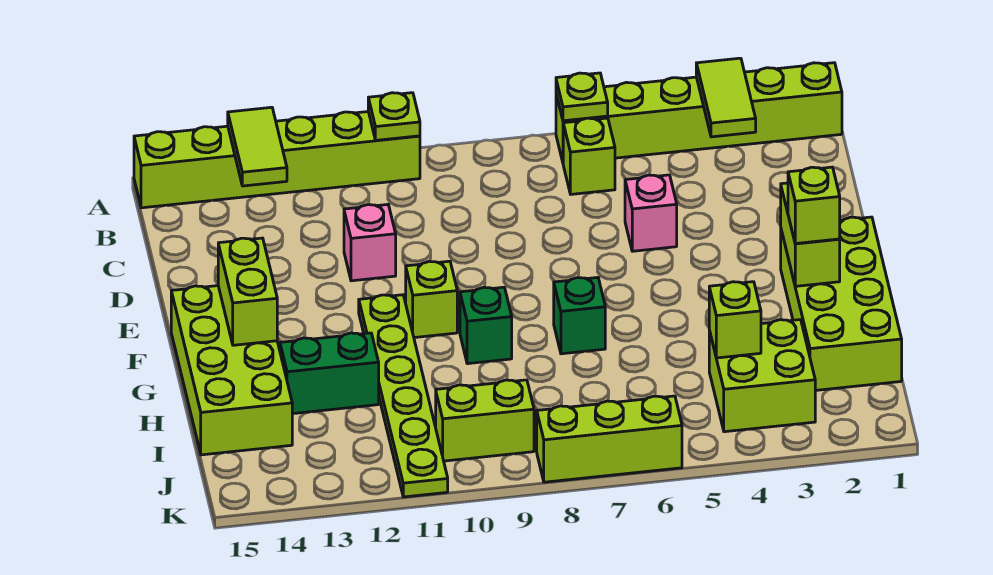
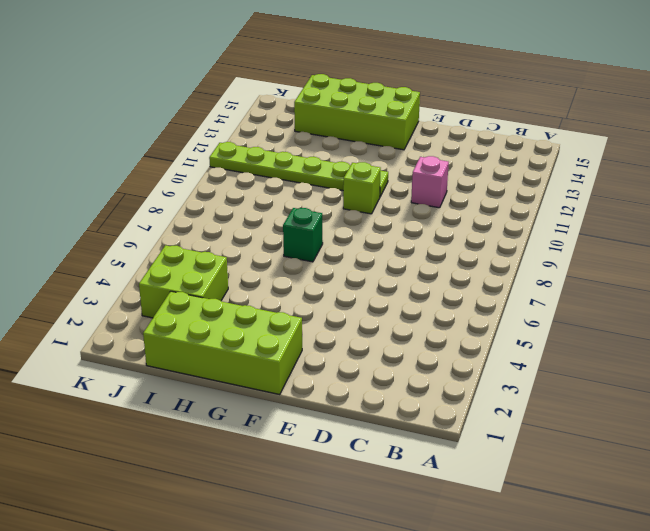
none -> lime 1x6 brick [556,63,842,162]
none -> lime 1x6 brick [134,112,420,208]
none -> lime 1x1 brick [563,118,615,194]

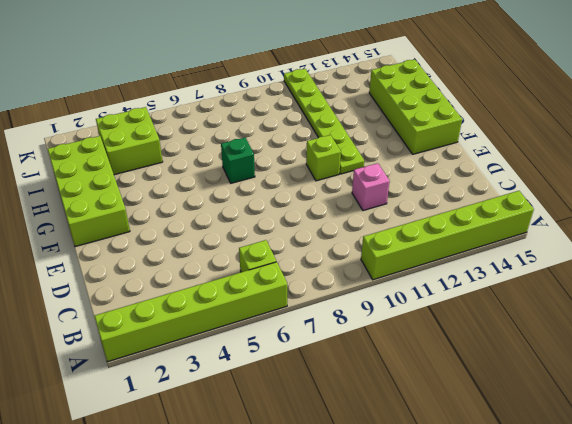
none -> pink 1x1 brick [625,175,677,251]
none -> green 1x1 brick [460,287,512,364]
none -> green 1x2 brick [280,333,379,414]

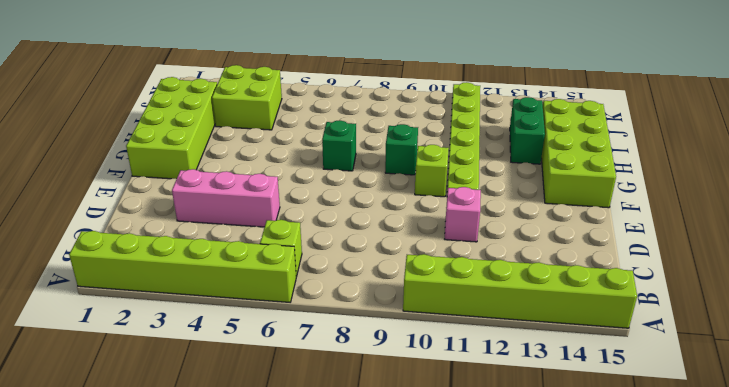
pink 1x3 brick [172,169,280,227] -> pink 1x1 brick [625,175,677,251]
green 1x2 brick [510,97,545,164] -> green 1x2 brick turned to [280,333,379,414]
none -> lime 1x2 brick [436,380,534,461]
none -> lime 1x3 brick [537,396,682,482]
none -> lime 1x2 tile [696,58,756,137]

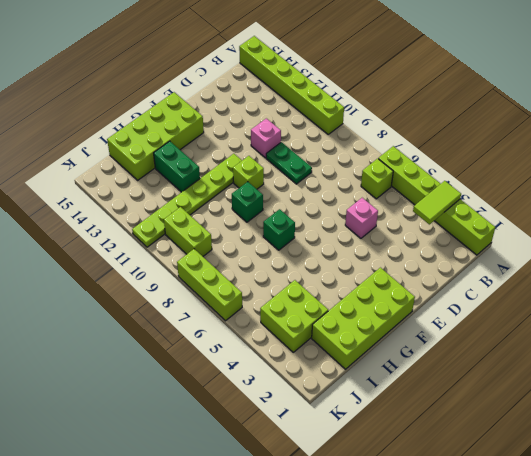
green 1x2 plate [266,142,312,184] -> none
none -> lime 1x1 plate [556,73,608,121]
none -> lime 1x1 plate [368,93,420,140]
none -> lime 1x2 tile [228,107,287,186]

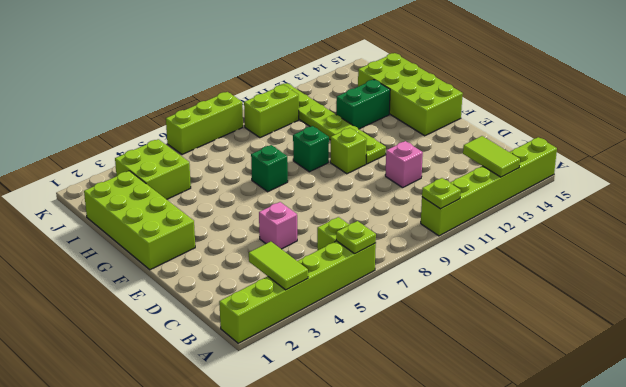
none -> lime 1x2 brick [781,183,840,286]
none -> lime 1x2 brick [218,238,277,345]
none -> lime 1x1 brick [709,282,761,358]

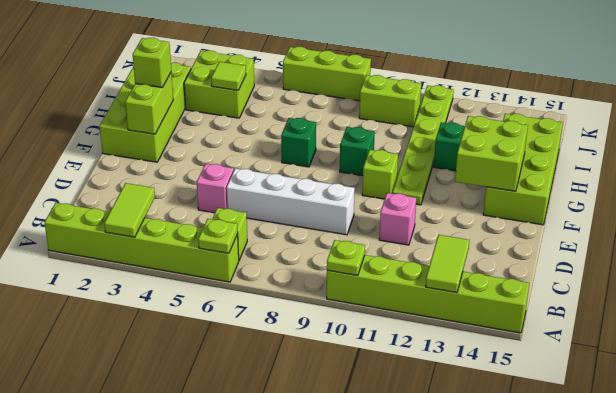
white 1x4 brick [227,168,355,235] -> none
lime 2x2 brick [455,116,528,191] -> lime 1x2 brick [218,238,277,345]
lime 1x1 tile [211,62,246,90] -> lime 1x1 brick [709,282,761,358]

